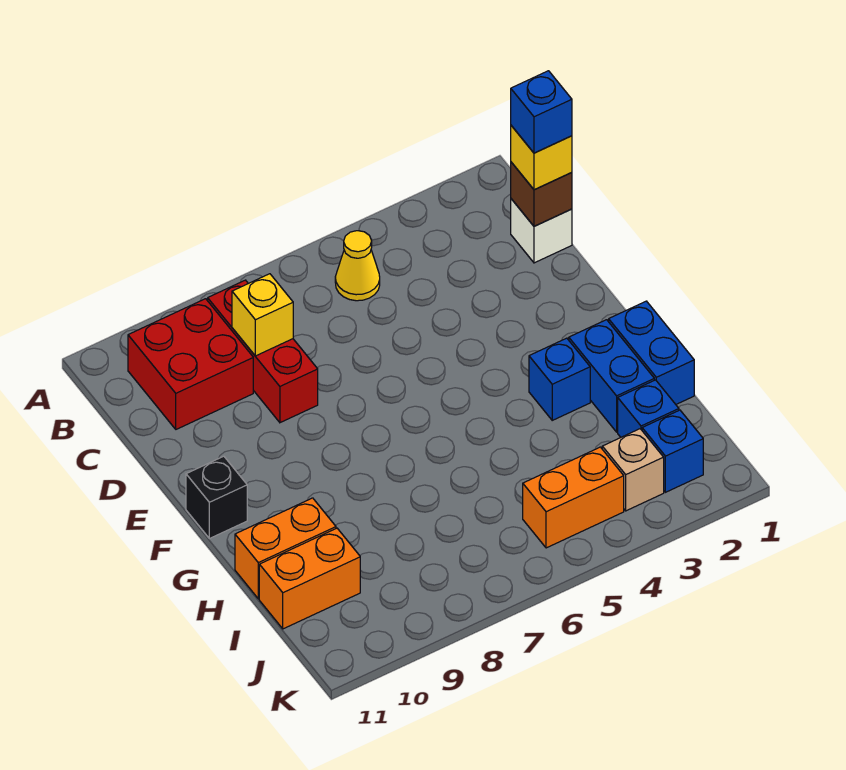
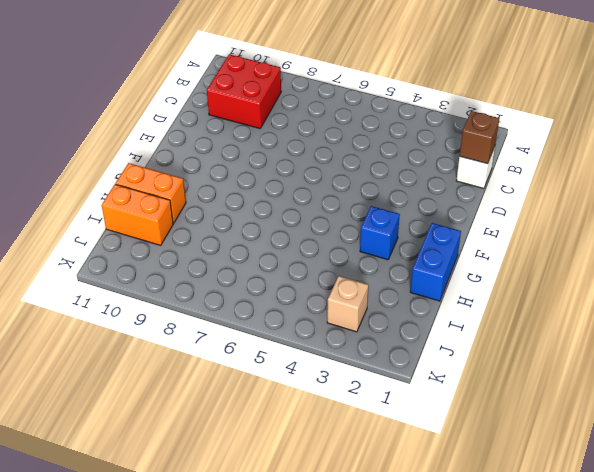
none -> yellow 1x1 cone [335,231,380,301]
none -> red 1x3 brick [208,280,318,423]
none -> black 1x1 brick [186,456,247,539]

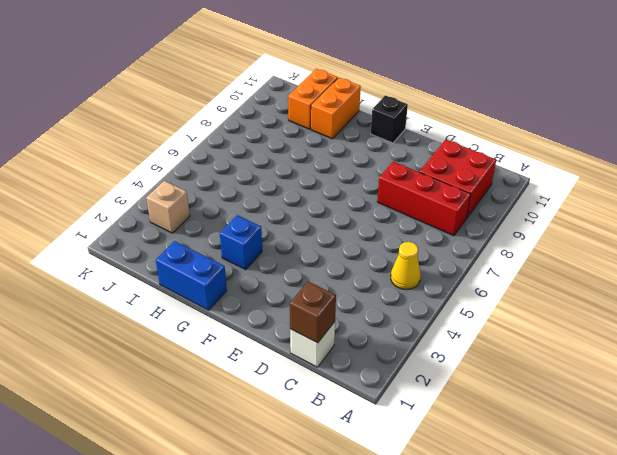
none -> blue 1x2 brick [569,320,654,432]
none -> blue 1x1 brick [618,380,679,437]
none -> blue 1x1 brick [642,410,703,492]

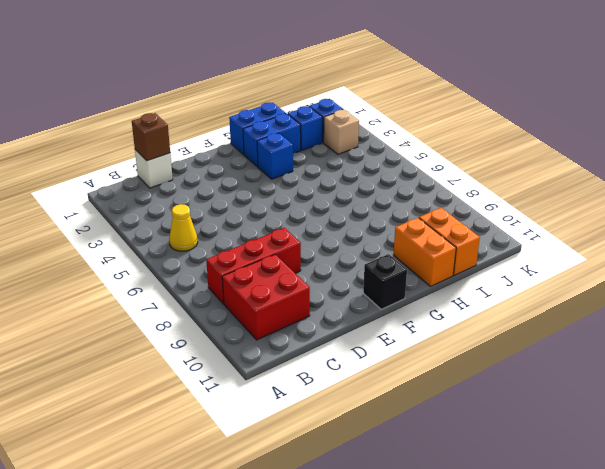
none -> orange 1x2 brick [523,447,624,548]
none -> yellow 1x1 brick [232,274,293,356]
none -> yellow 1x1 brick [511,126,572,190]

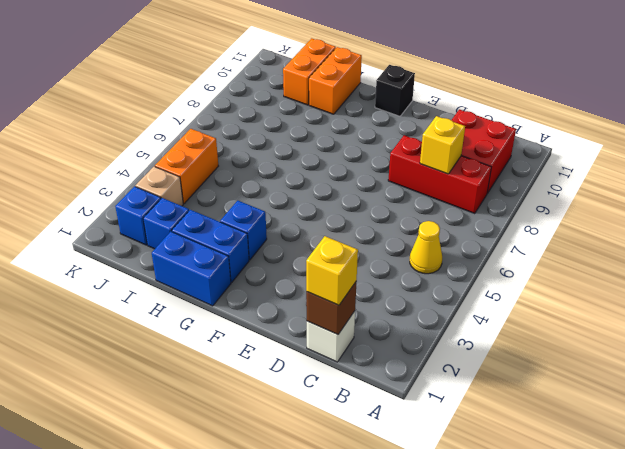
none -> blue 1x1 brick [511,71,572,153]

